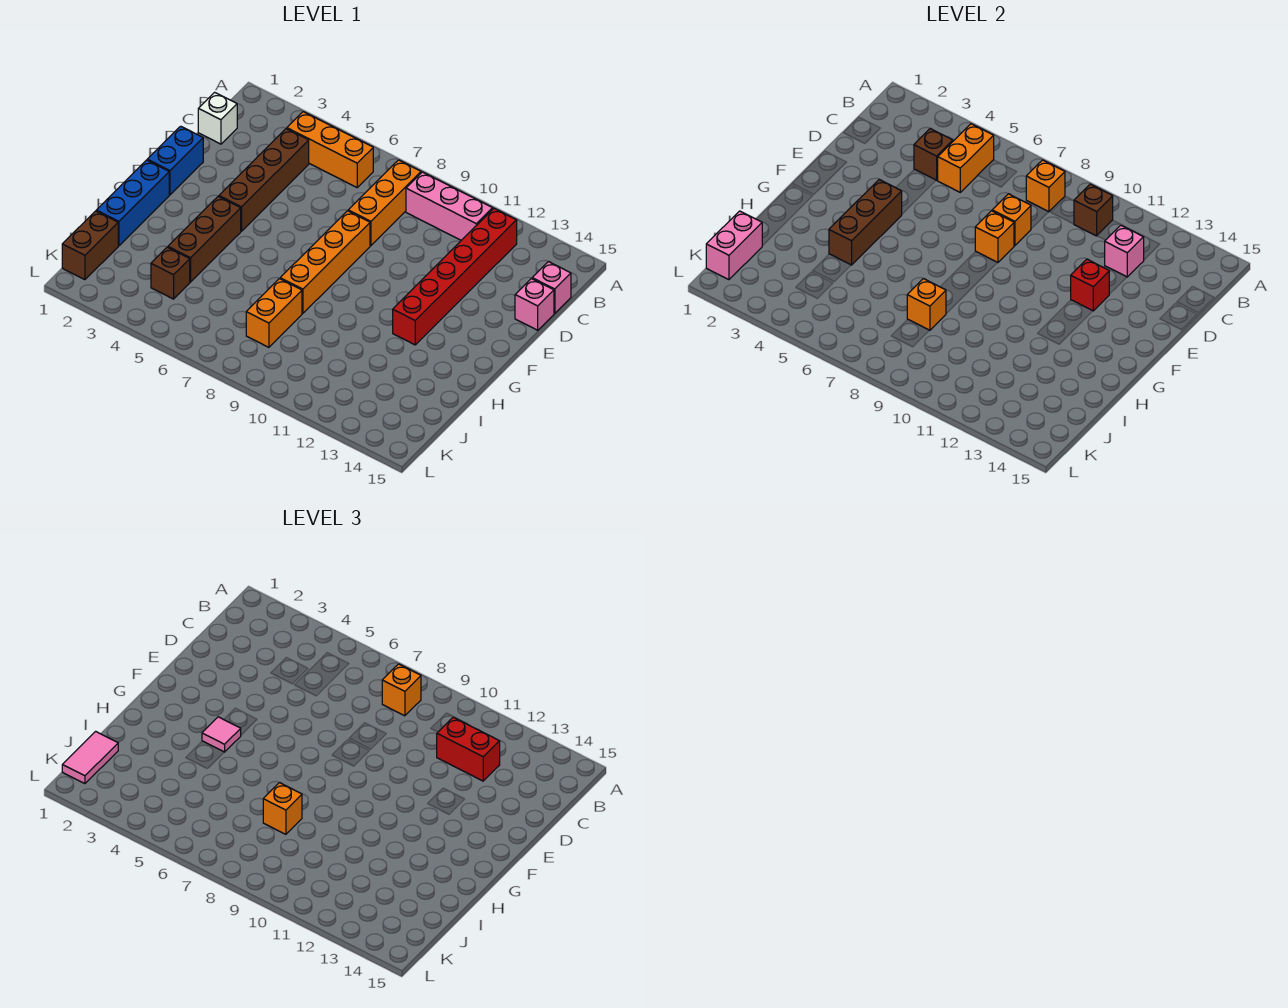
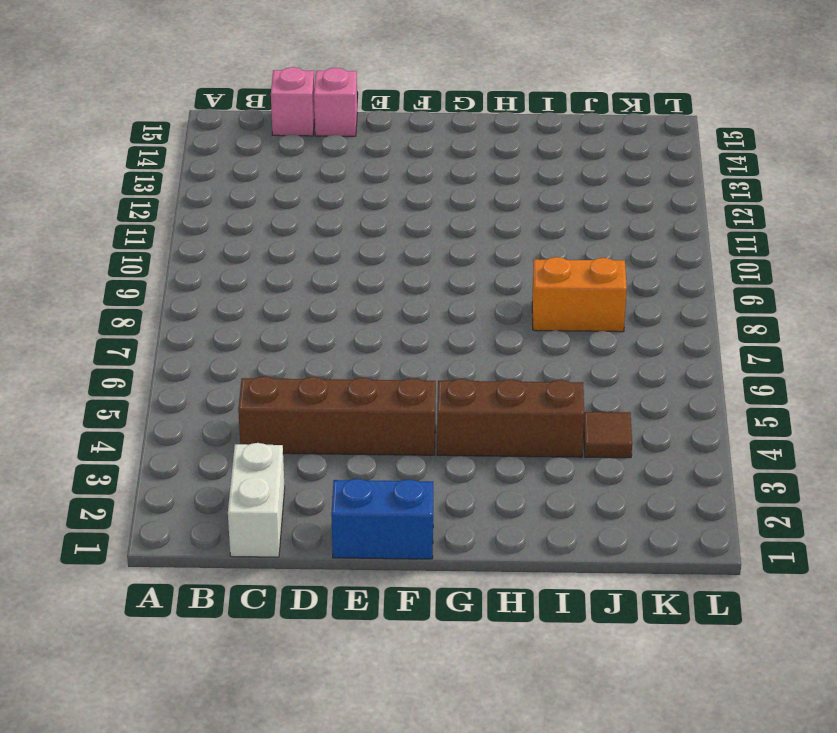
white 1x2 brick [228,443,285,557] -> white 1x1 brick [198,92,237,144]
brown 1x1 tile [584,412,632,458] -> brown 1x1 brick [151,247,190,299]
none -> orange 1x3 brick [287,112,373,187]
none -> orange 1x3 brick [348,160,421,246]
none -> pink 1x3 brick [406,172,493,240]
none -> red 1x6 brick [393,209,517,345]

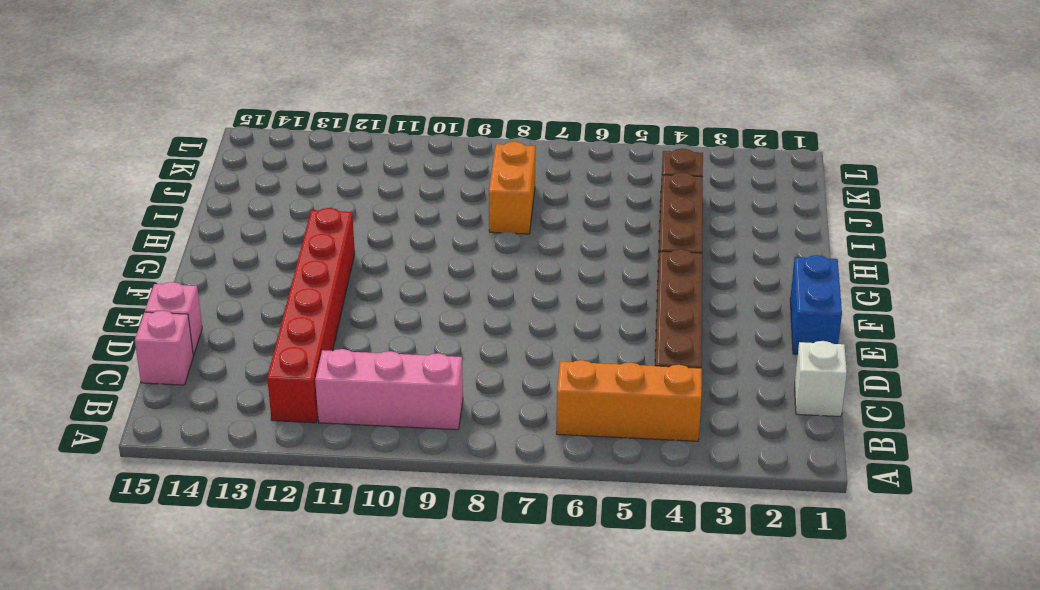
none -> orange 1x3 brick [348,160,421,246]
none -> orange 1x4 brick [280,211,370,313]
none -> blue 1x3 brick [96,160,169,246]
none -> brown 1x2 brick [62,211,118,280]

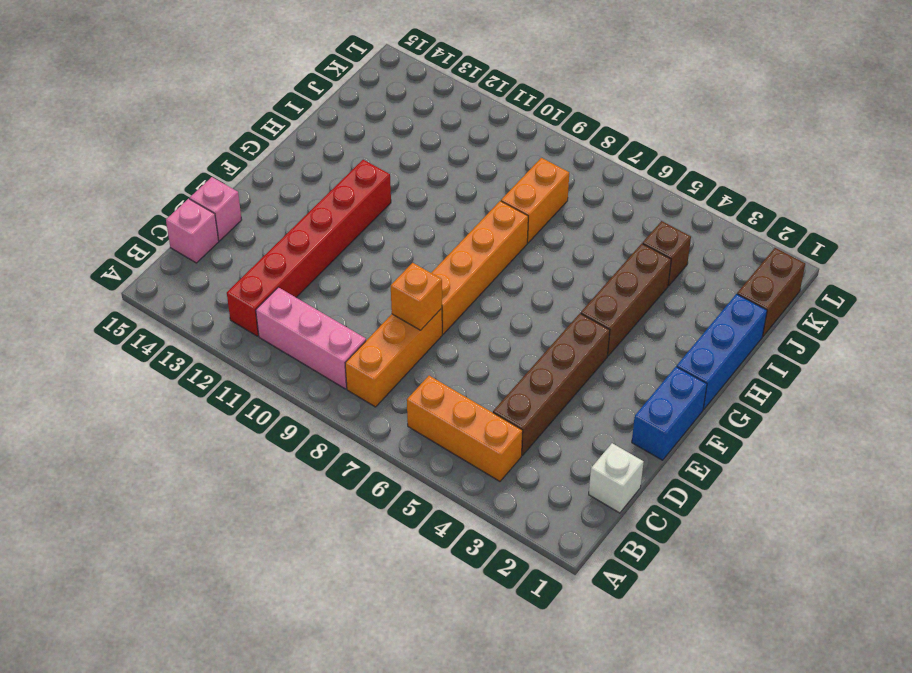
none -> orange 1x2 brick [938,124,994,192]
none -> orange 1x1 brick [1026,160,1065,212]
none -> brown 1x1 brick [1074,184,1113,236]
none -> brown 1x1 brick [914,129,953,180]

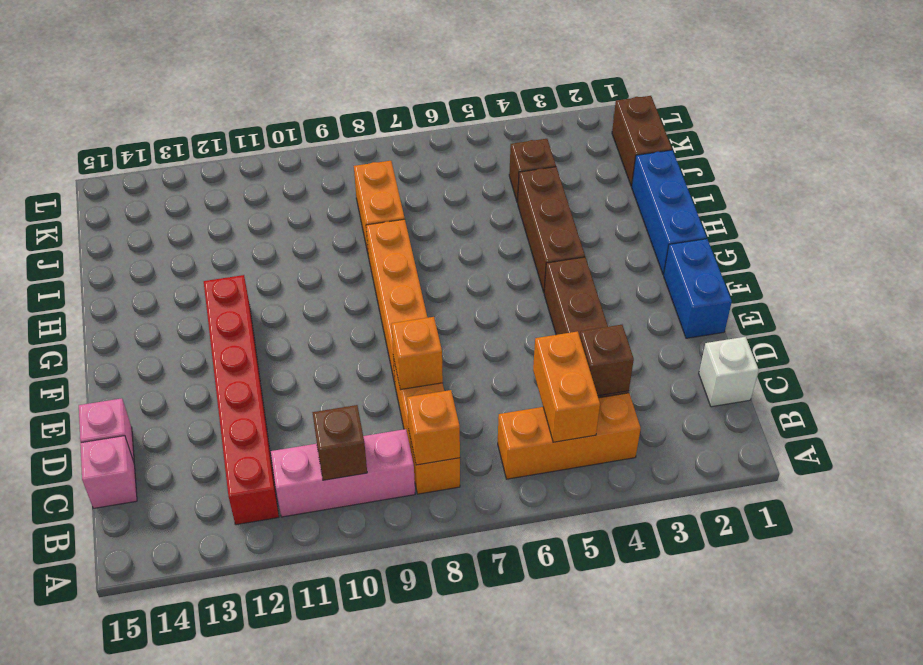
none -> pink 1x1 brick [1105,226,1144,277]
none -> orange 1x1 brick [975,211,1014,263]
none -> red 1x1 brick [1071,259,1109,311]
none -> brown 1x3 brick [829,180,902,265]

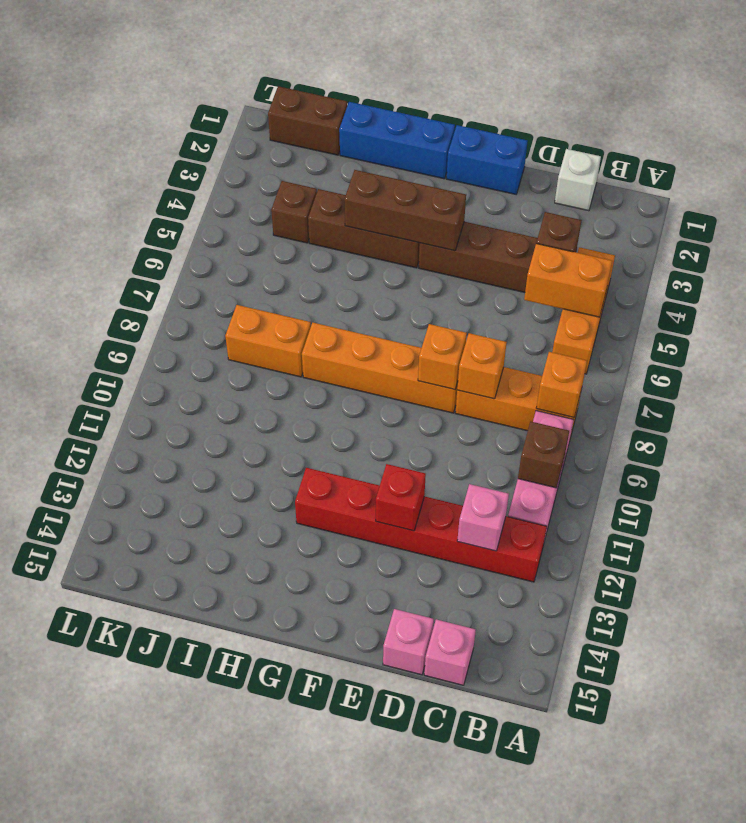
none -> orange 1x1 brick [907,279,946,330]
none -> pink 1x2 brick [706,211,762,280]
none -> orange 1x1 brick [382,664,421,716]
none -> red 1x2 brick [437,717,500,781]

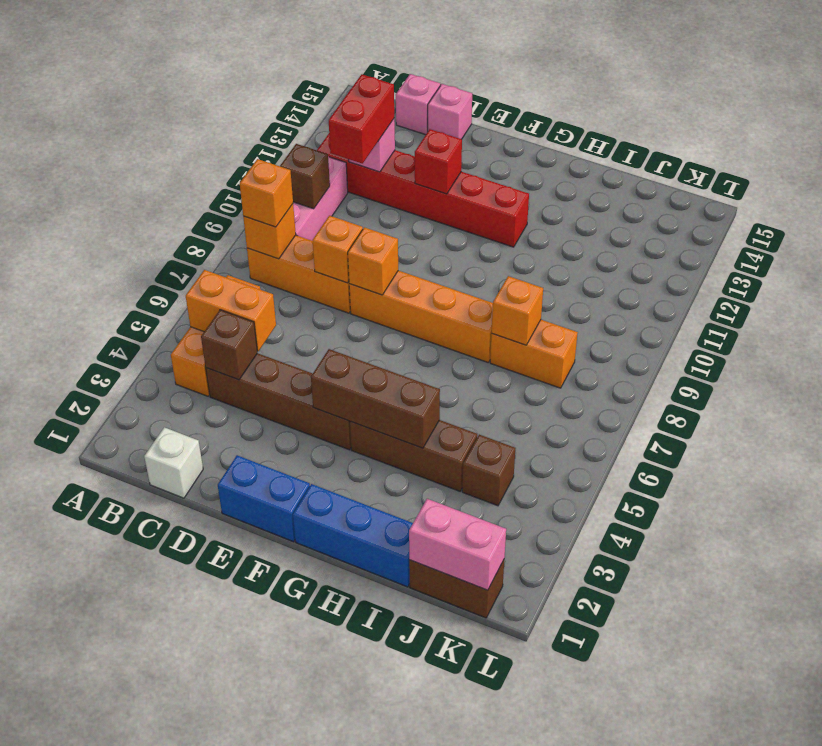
none -> pink 1x1 tile [202,717,241,752]
none -> orange 1x1 brick [263,783,302,834]
none -> pink 1x2 tile [62,731,118,784]

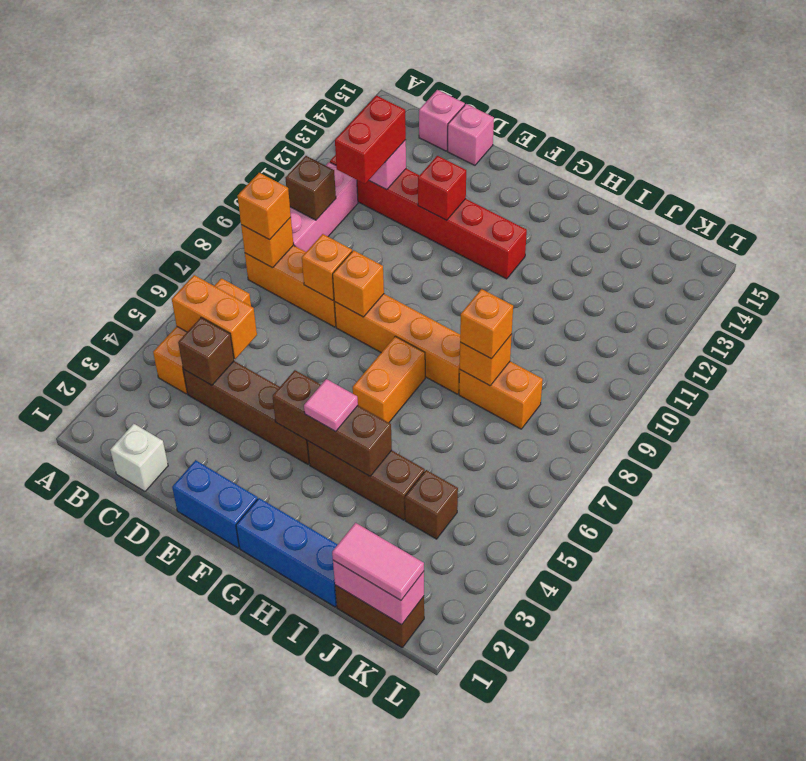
orange 1x2 brick [353,336,425,423] -> none

